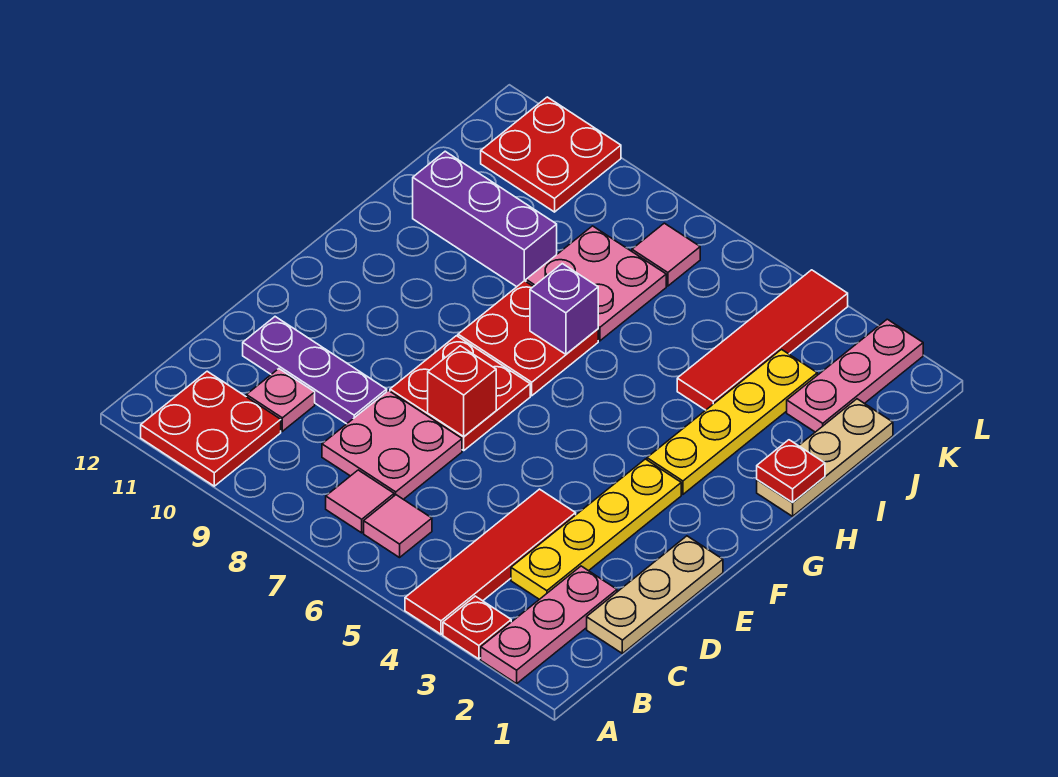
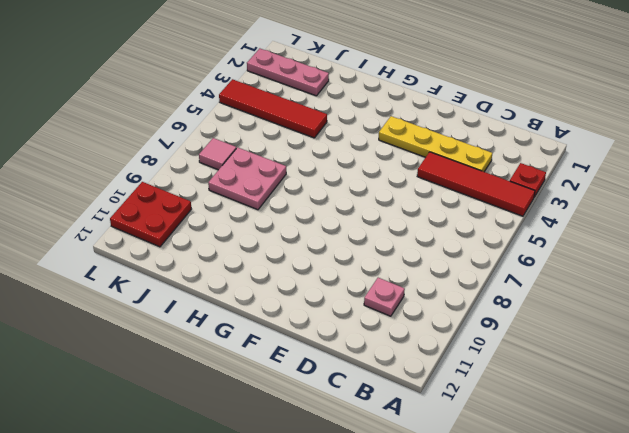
none -> pink 1x3 plate [481,566,617,684]
none -> red 2x2 plate [141,371,281,486]
none -> pink 1x1 tile [364,495,432,558]

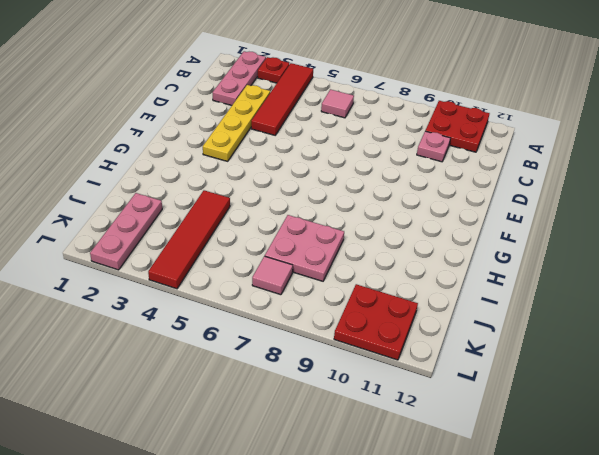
none -> pink 1x1 tile [326,470,394,533]
none -> tan 1x3 plate [587,536,723,653]
none -> pink 2x2 plate [322,391,462,499]

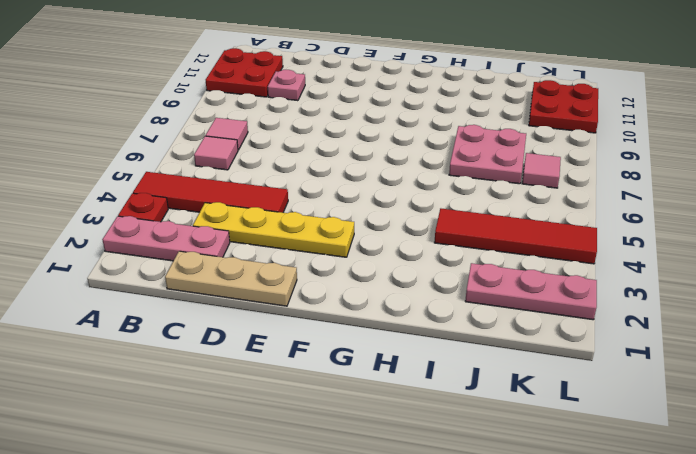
none -> pink 2x2 plate [322,391,462,499]
none -> purple 1x3 plate [243,317,387,424]
none -> red 2x2 plate [390,336,530,450]

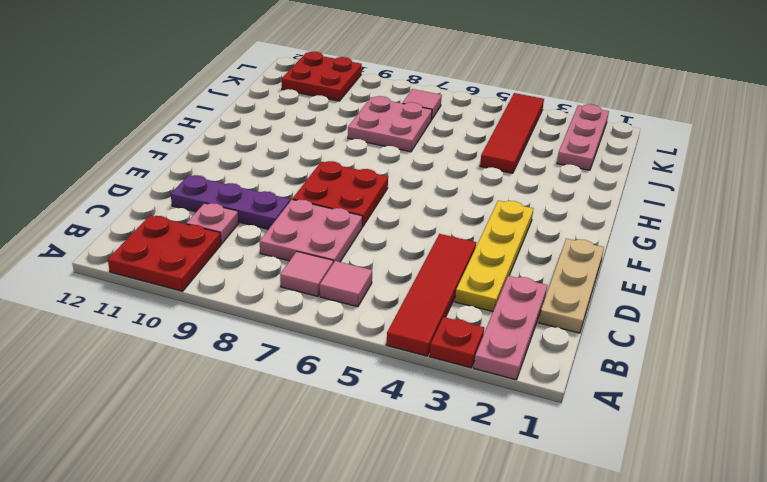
none -> yellow 1x4 plate [647,349,817,494]
none -> red 2x2 plate [458,281,598,396]
none -> tan 1x3 plate [757,399,893,516]

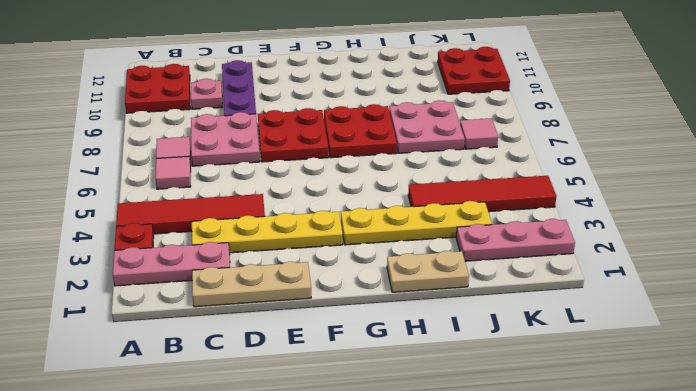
tan 1x2 plate [387,251,469,292] -> tan 1x3 plate [757,399,893,516]
none -> purple 1x3 brick [413,151,557,287]
none -> red 1x1 brick [428,346,496,437]
none -> red 1x1 plate [757,440,825,502]

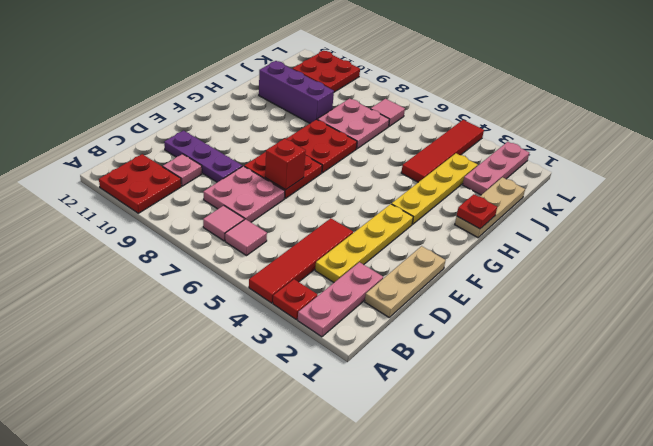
none -> purple 1x1 brick [530,264,598,354]

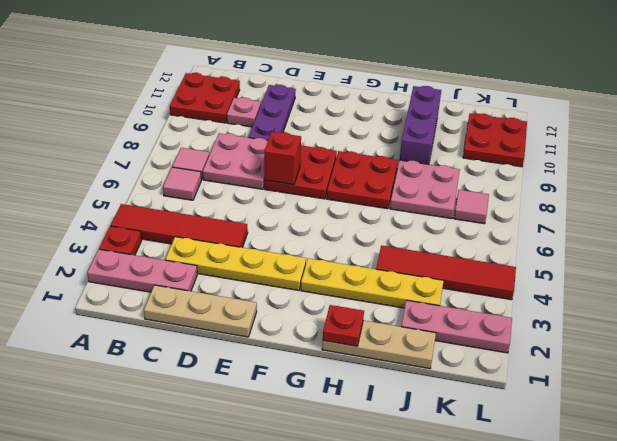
none -> purple 1x1 brick [530,264,598,354]

